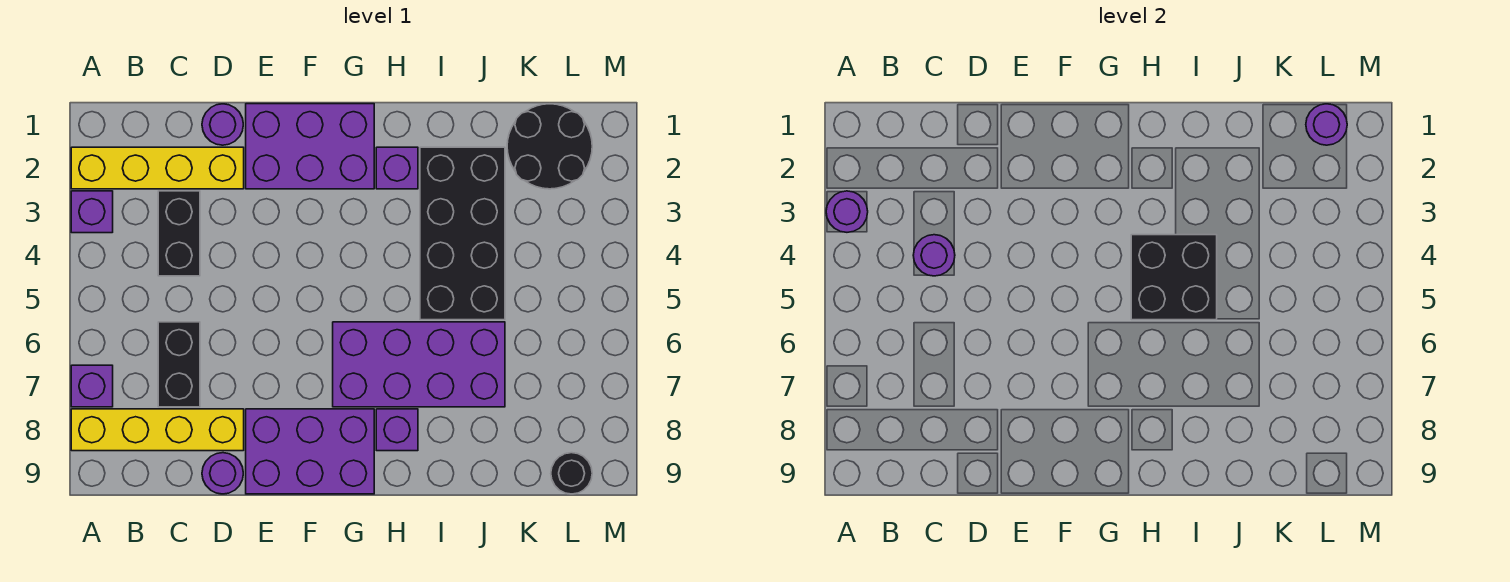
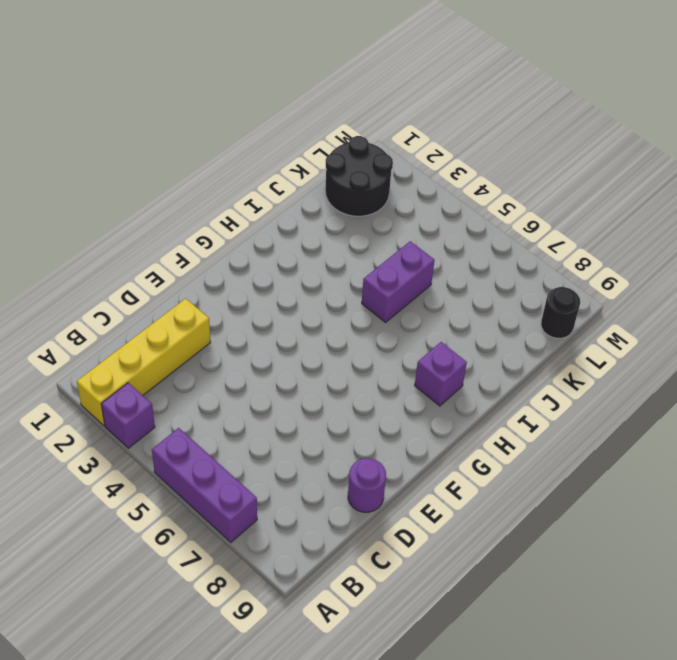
purple 1x3 brick [152,428,257,542] -> purple 1x1 brick [71,365,113,407]
purple 1x2 brick [362,241,435,322] -> black 2x4 brick [420,147,505,320]
none -> yellow 1x4 brick [71,409,244,451]
none -> black 1x2 brick [158,191,200,276]
none -> black 1x2 brick [158,322,200,407]

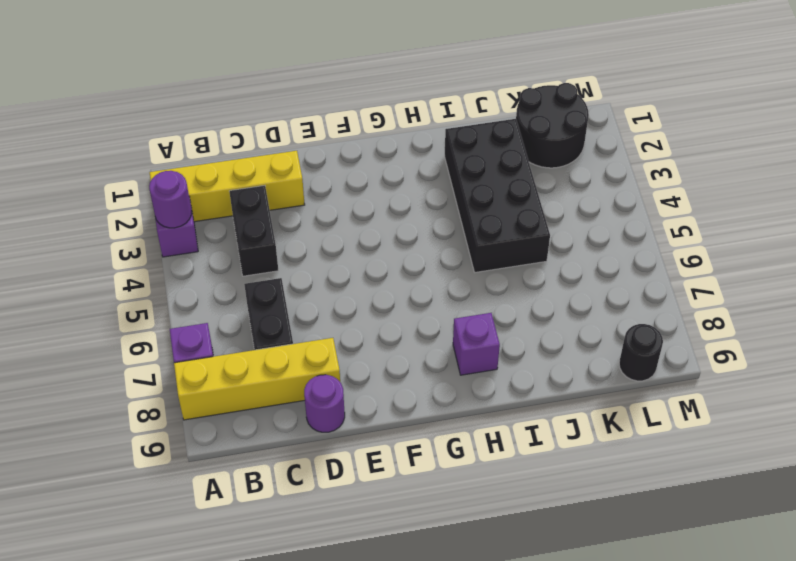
none -> purple 1x1 round brick [202,104,243,145]
none -> purple 2x3 brick [246,104,374,189]
none -> purple 2x3 brick [246,409,374,494]

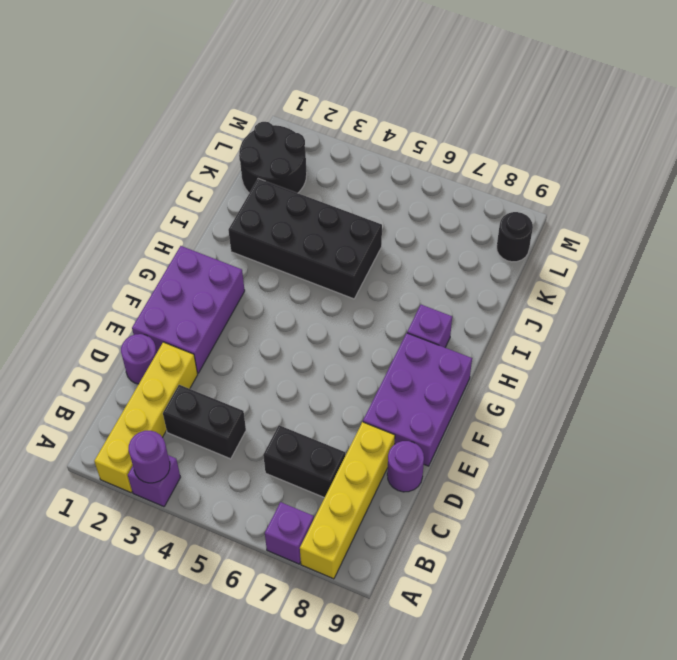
none -> purple 2x4 brick [333,322,505,407]
none -> purple 1x1 brick [376,147,418,189]
none -> purple 1x1 round brick [913,235,955,276]

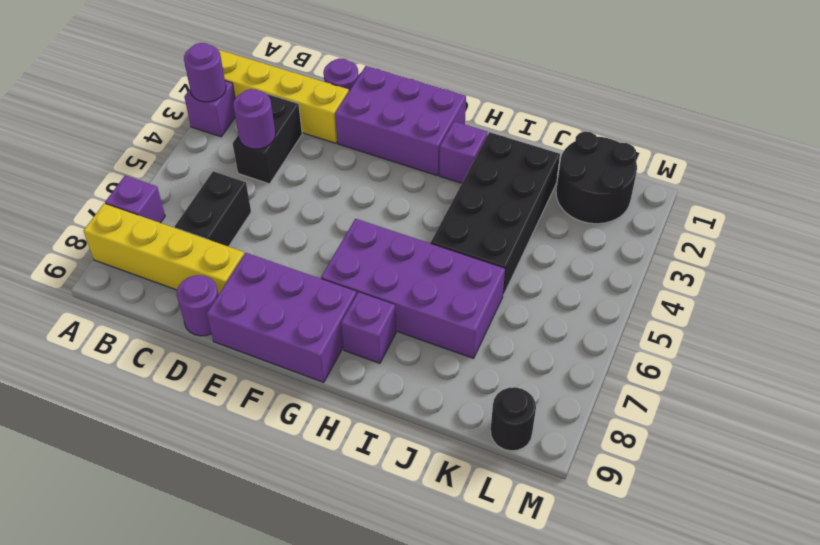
none -> black 2x2 brick [1131,235,1217,320]
none -> purple 1x1 round brick [1306,104,1347,145]

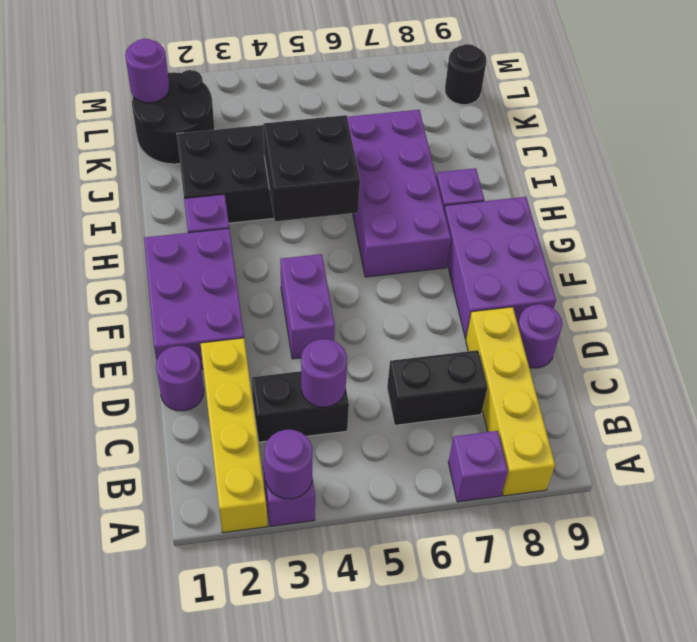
purple 1x2 brick [280,254,335,359] -> none

